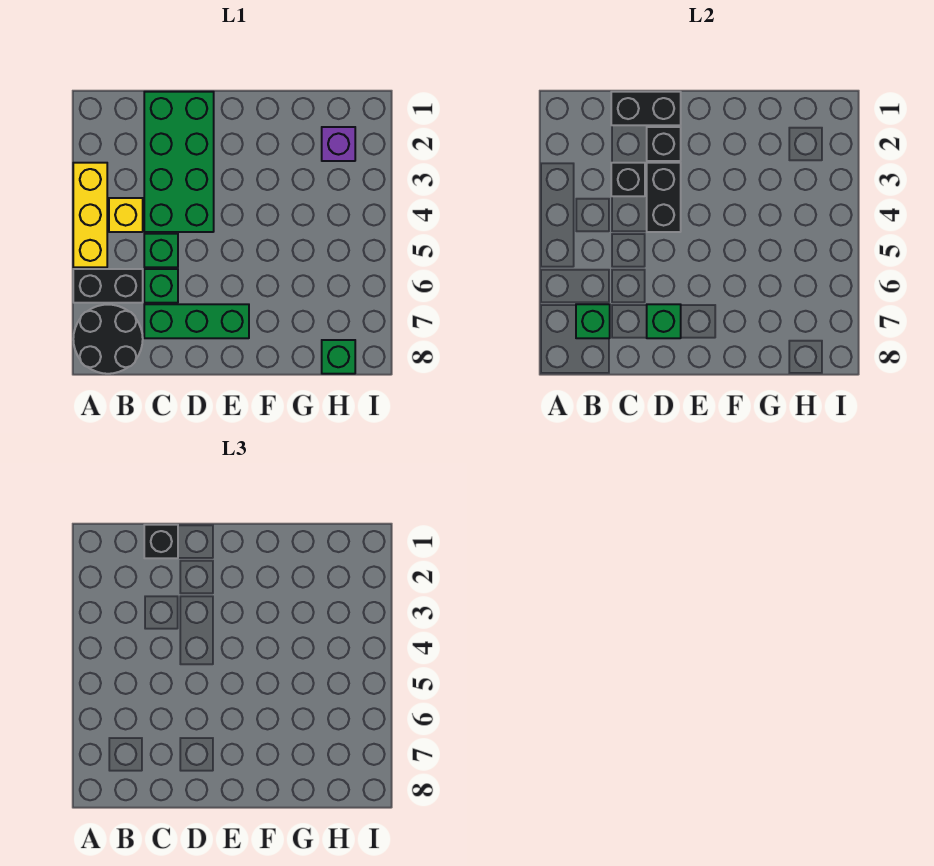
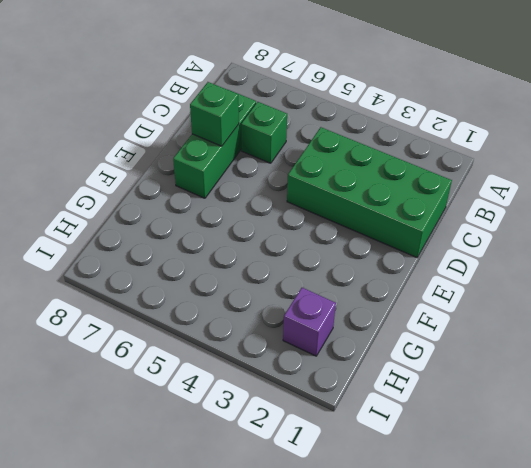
none -> yellow 1x3 brick [73,163,107,267]
none -> black 1x2 brick [73,269,143,303]
none -> black 2x2 round brick [73,305,143,374]

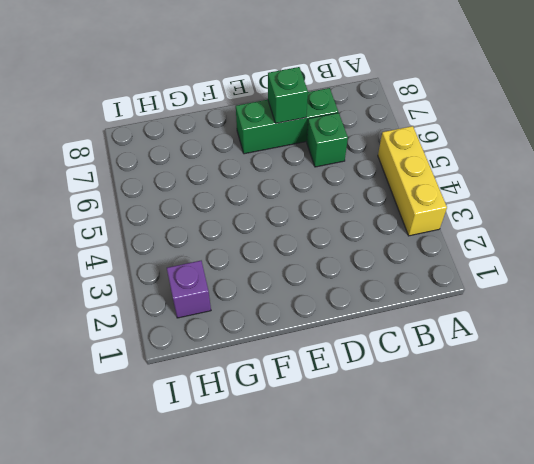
none -> black 1x2 brick [73,269,143,303]
none -> black 2x2 round brick [73,305,143,374]
none -> yellow 1x1 brick [109,198,143,232]

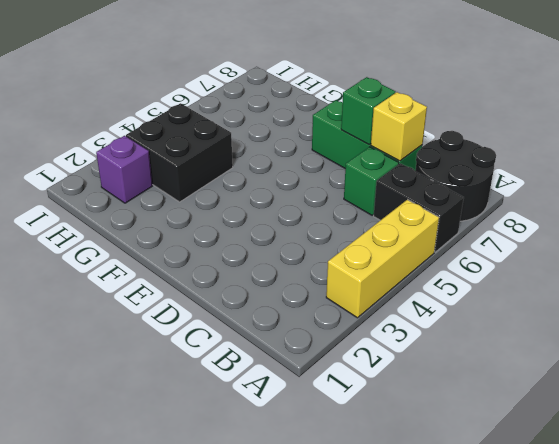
yellow 1x1 brick [371,92,427,161] -> yellow 1x1 brick moved to [109,198,143,232]
black 2x2 brick [126,103,233,202] -> none
none -> green 2x4 brick [144,92,214,232]
none -> green 1x1 brick [144,234,178,267]
none -> green 1x1 brick [322,340,355,374]

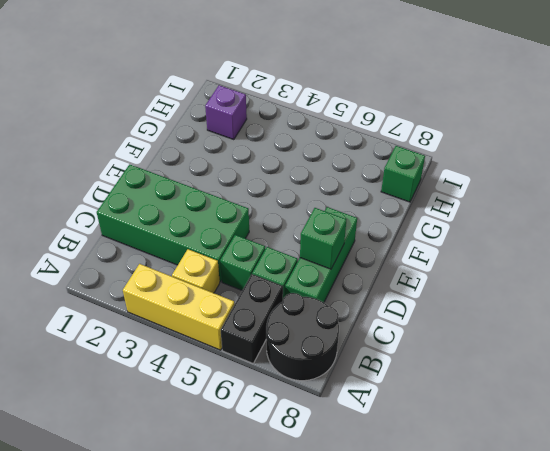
none -> green 1x1 brick [576,304,610,338]
none -> black 1x2 brick [611,92,681,125]
none -> black 1x1 brick [611,163,645,196]

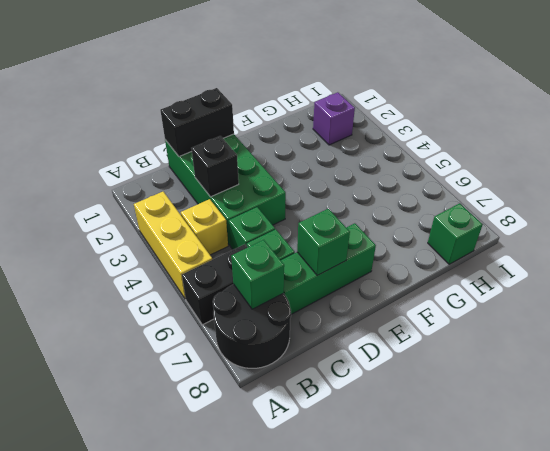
none -> black 1x1 brick [647,127,681,161]
none -> black 1x2 brick [647,163,681,232]
none -> black 1x1 brick [144,525,178,558]

